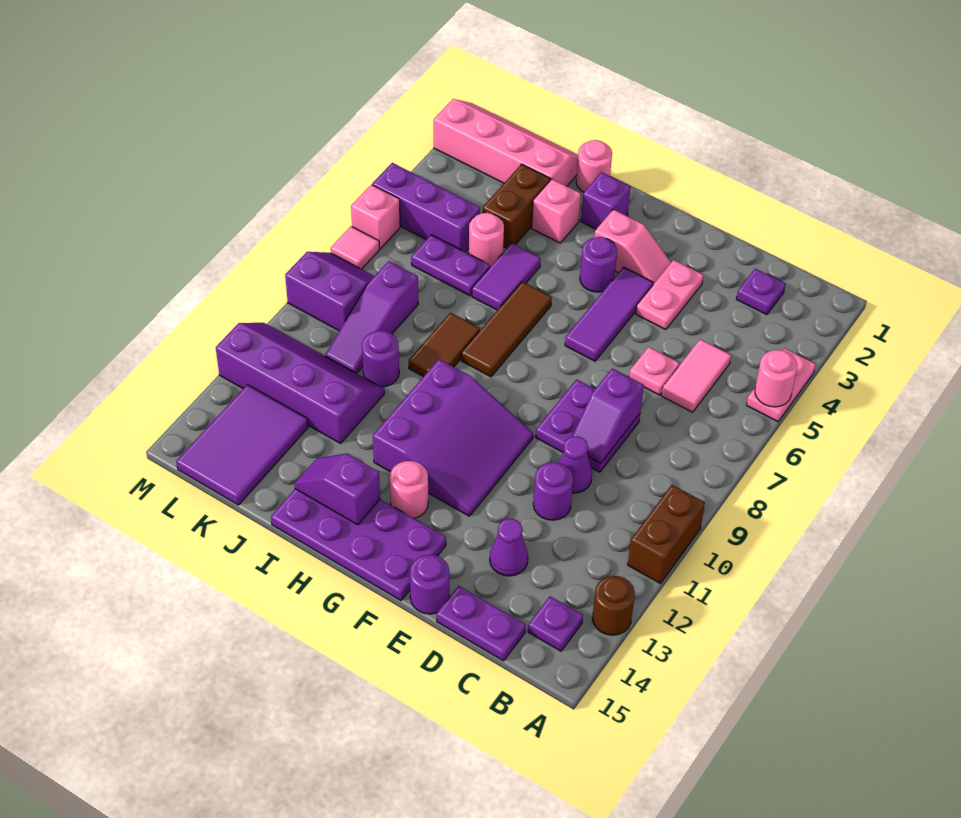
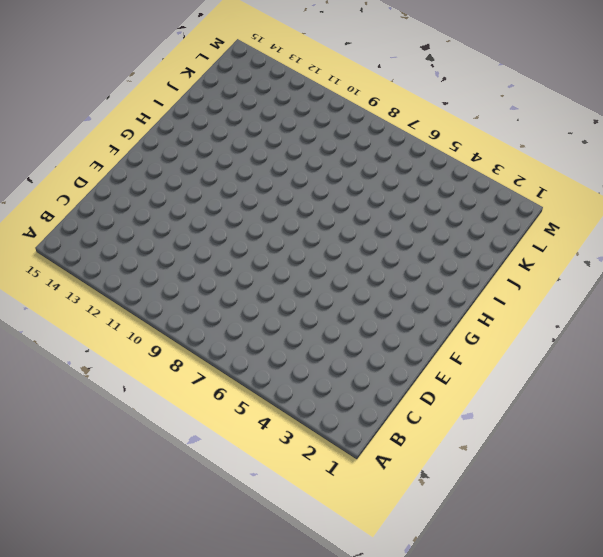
none -> pink 1x2 plate [747,348,816,422]
none -> brown 1x2 brick [628,485,705,583]
none -> brown 1x1 round brick [592,576,635,635]
none -> purple 1x1 plate [528,596,583,651]

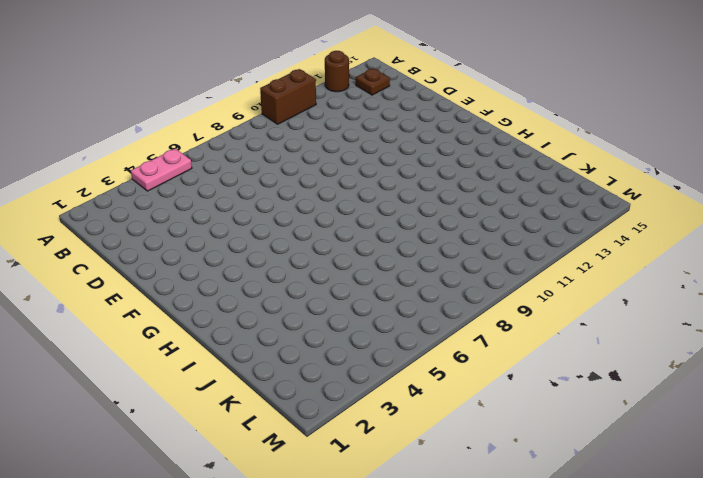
brown 1x1 plate [356,68,390,95] -> purple 1x1 plate [528,596,583,651]
none -> purple 1x1 plate [737,269,785,315]
none -> pink 1x2 tile [661,339,731,412]
none -> purple 1x2 plate [437,586,526,661]
none -> pink 1x1 plate [629,347,679,395]

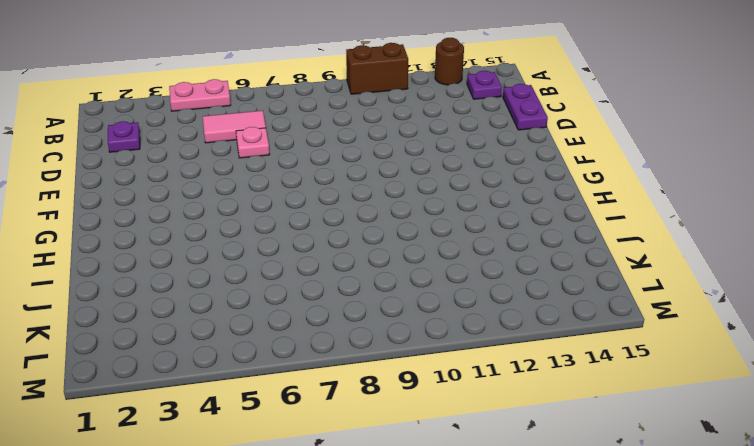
none -> purple 2x2 plate [536,379,640,472]
none -> purple 1x1 cone [558,436,592,493]
none -> purple 1x1 round brick [533,462,573,520]
none -> purple 1x1 cone [490,518,528,576]

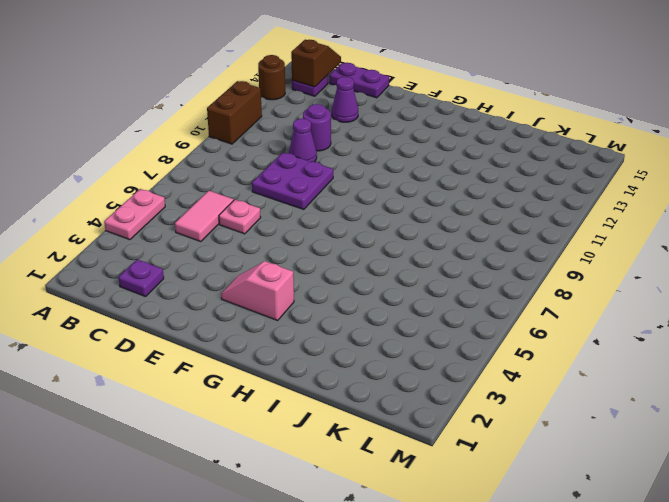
brown 1x2 slope [291,40,341,87] -> none
none -> pink 1x2 plate [636,260,703,330]
none -> purple 1x1 round brick [410,555,449,614]
none -> purple 1x3 tile [565,267,653,361]
none -> purple 3x3 slope [373,359,533,516]

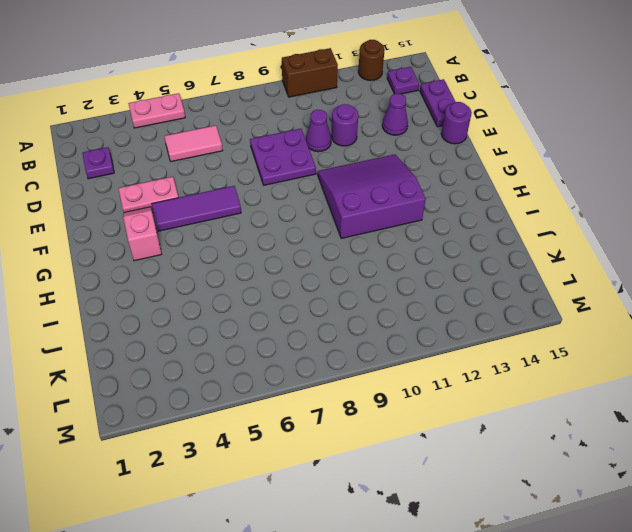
none -> pink 1x1 plate [629,347,679,395]
none -> purple 2x4 plate [271,489,446,600]
none -> purple 1x1 round brick [580,237,617,292]
none -> pink 1x1 round brick [390,461,428,518]

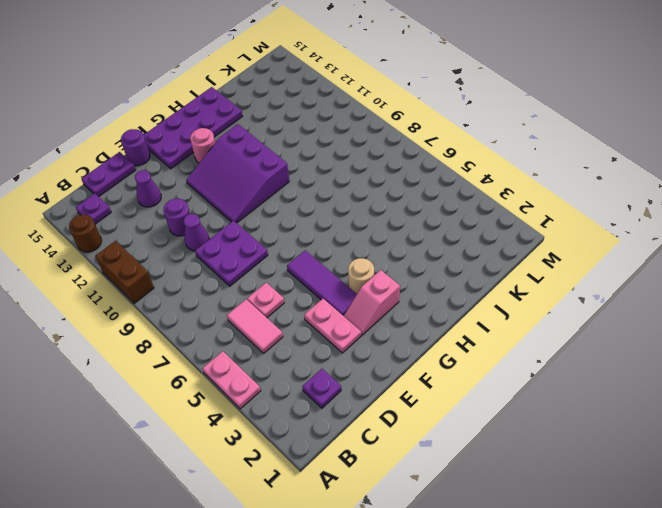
tan 1x1 round brick [348,258,374,294] -> purple 1x1 round brick [580,237,617,292]
none -> purple 1x1 brick [581,172,631,229]
none -> brown 1x3 tile [461,282,552,377]
none -> pink 1x1 round brick [576,140,612,192]
none -> pink 1x1 brick [532,179,581,243]

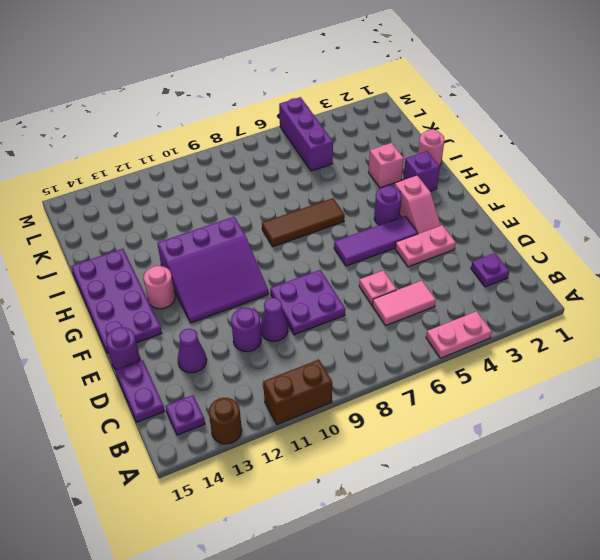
none -> purple 1x2 tile [472,243,541,310]
none -> brown 1x2 tile [409,313,480,377]
none -> pink 2x4 slope [434,99,578,186]
none -> brown 1x2 brick [483,164,550,248]

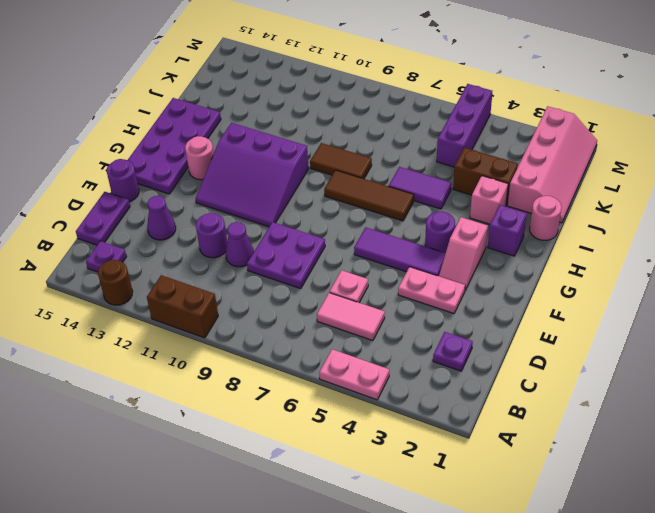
none -> pink 1x1 round brick [469,213,504,267]
none -> purple 1x2 plate [411,235,490,296]
none -> purple 1x1 round brick [362,331,399,387]
none -> purple 2x4 slope [216,323,384,443]

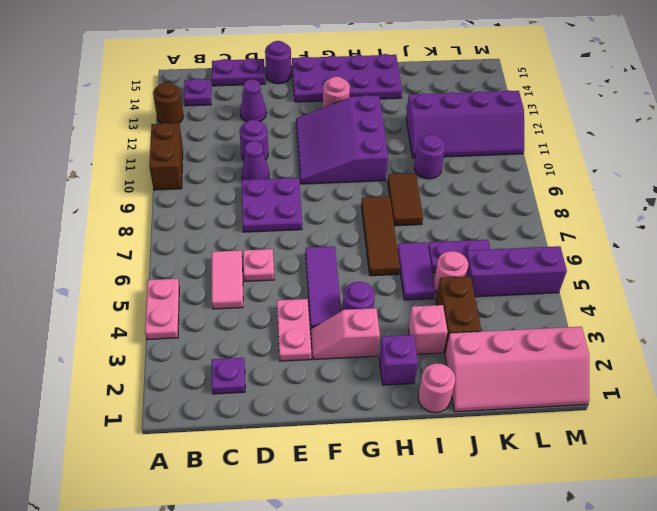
none -> purple 1x3 slope [325,261,418,374]
none -> purple 2x3 tile [176,385,308,505]
none -> purple 2x2 slope [285,252,374,331]
none -> pink 1x1 brick [351,185,400,249]

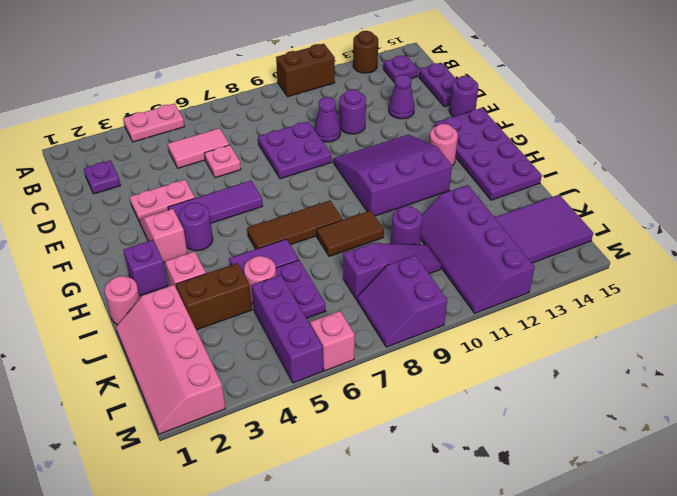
none -> pink 1x1 tile [331,226,379,269]
none -> pink 1x1 round brick [755,350,797,407]
none -> purple 1x2 slope [572,368,644,463]
none -> purple 1x2 slope [294,454,380,525]

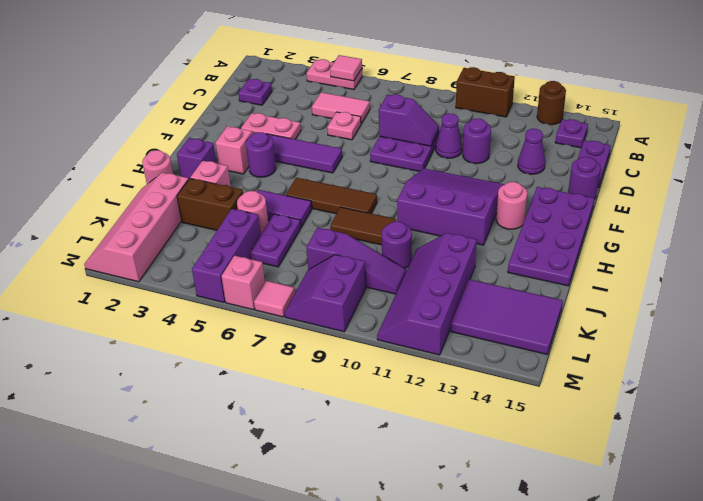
pink 1x1 tile [330,55,362,81] -> pink 1x1 round brick [755,350,797,407]
none -> purple 1x2 slope [294,454,380,525]

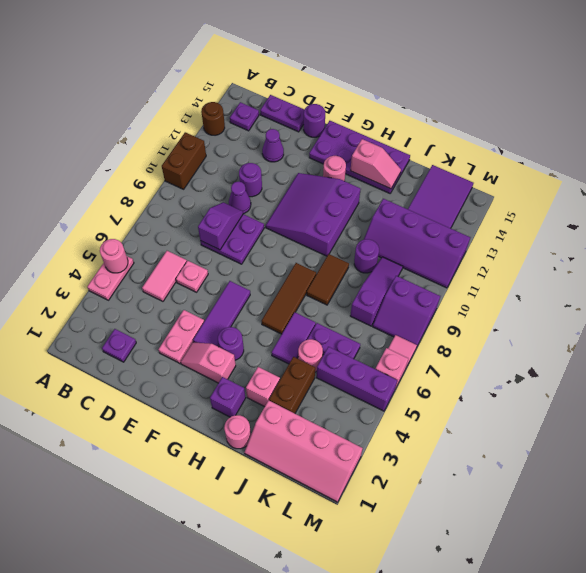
pink 1x2 slope [350,139,401,189] -> purple 1x2 slope [294,454,380,525]

